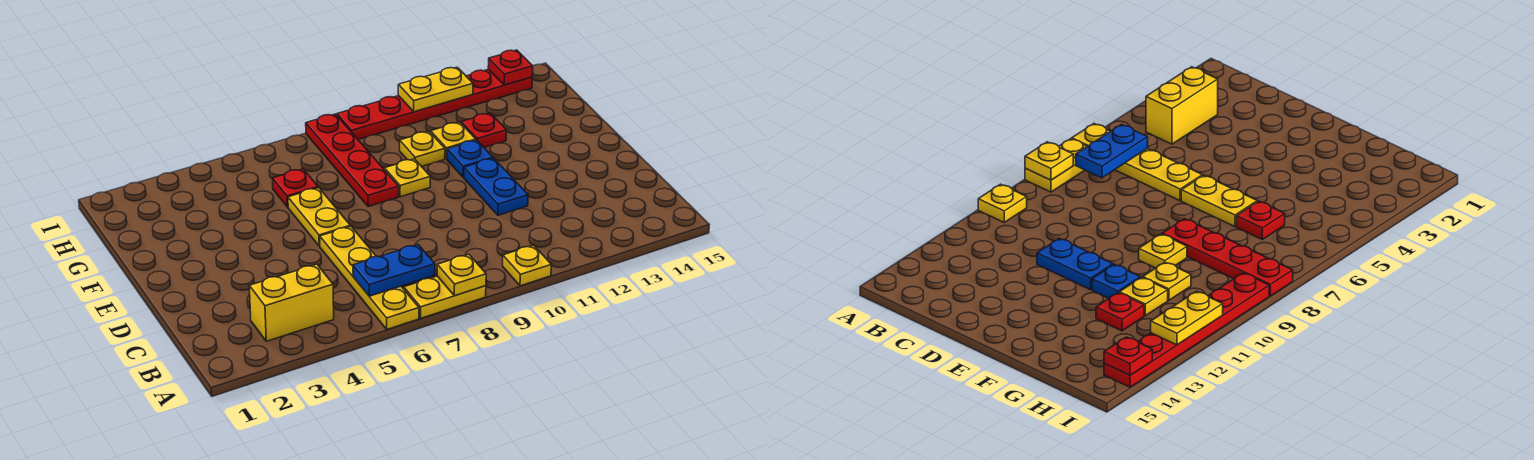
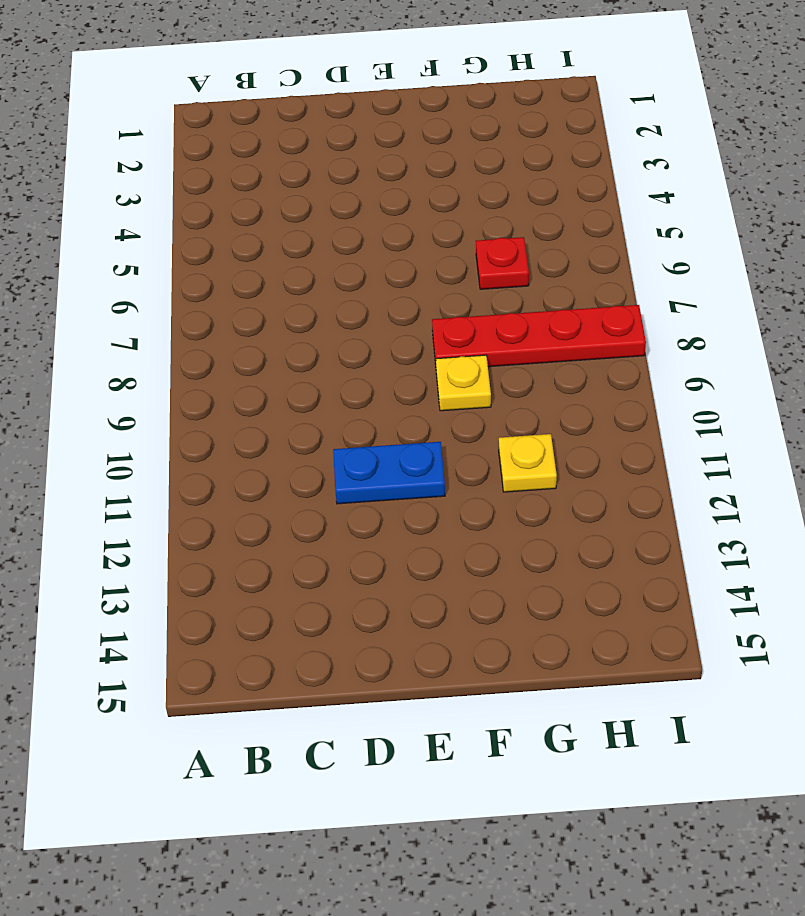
none -> yellow 1x4 plate [320,226,419,329]
none -> yellow 1x2 plate [404,276,486,318]
none -> yellow 1x1 plate [503,245,551,286]

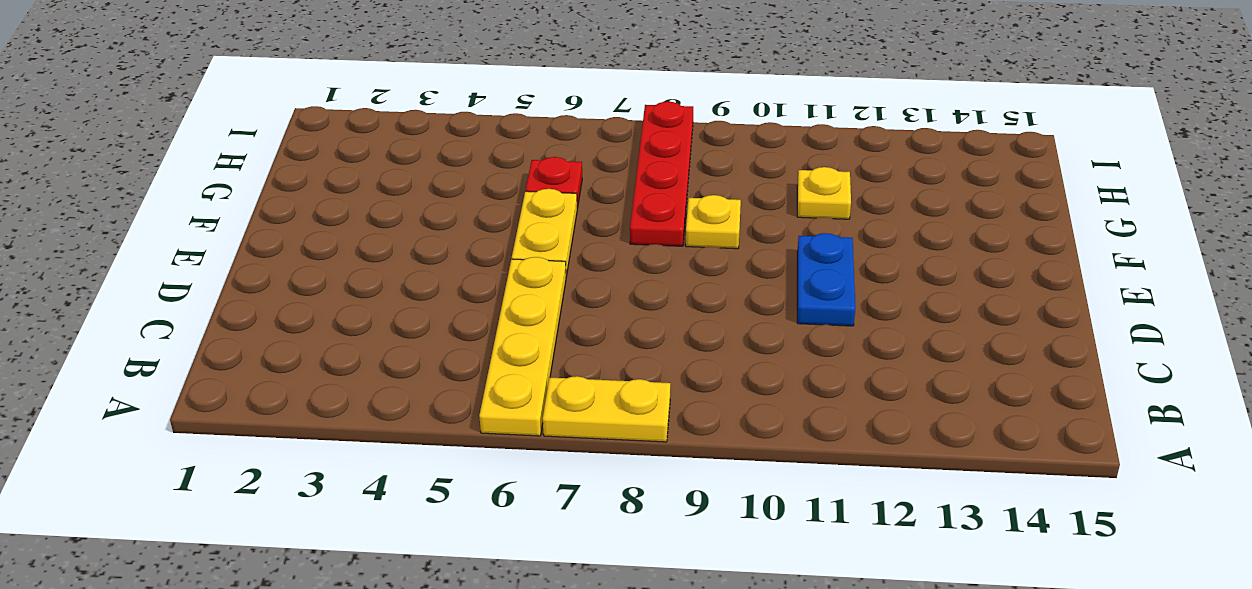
none -> yellow 1x1 plate [503,245,551,286]
none -> yellow 1x2 brick [249,264,334,341]
none -> blue 1x1 plate [447,140,493,177]

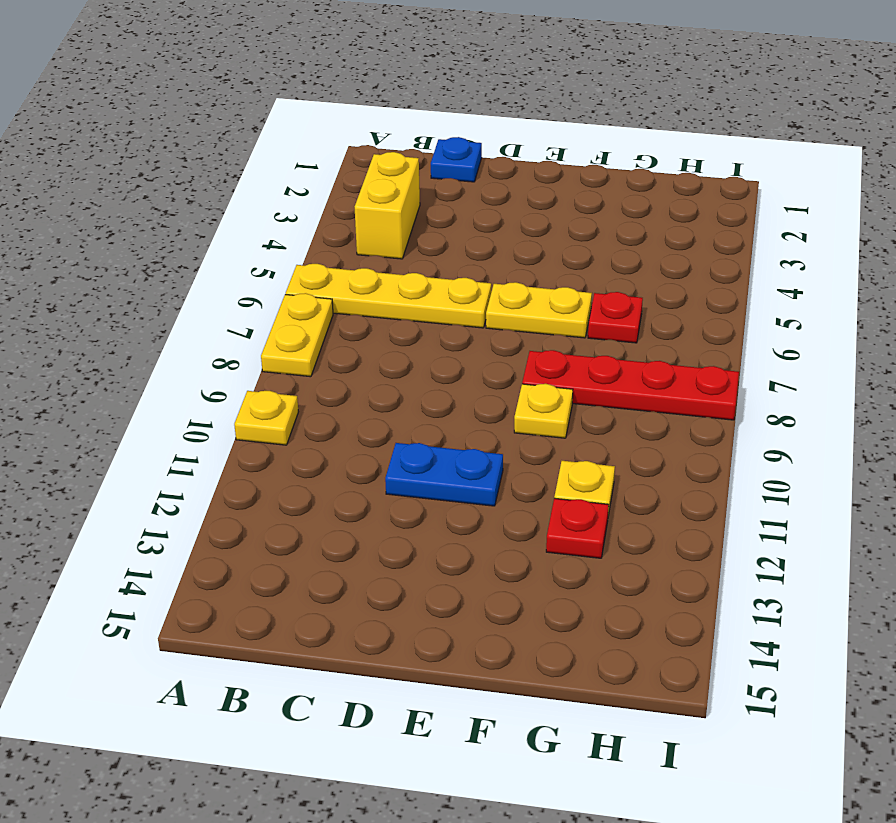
blue 1x1 plate [431,137,482,182] -> blue 1x1 plate moved to [447,140,493,177]
none -> yellow 1x1 plate [400,131,445,166]
none -> red 1x6 plate [337,69,532,140]
none -> yellow 1x1 plate [437,254,486,296]

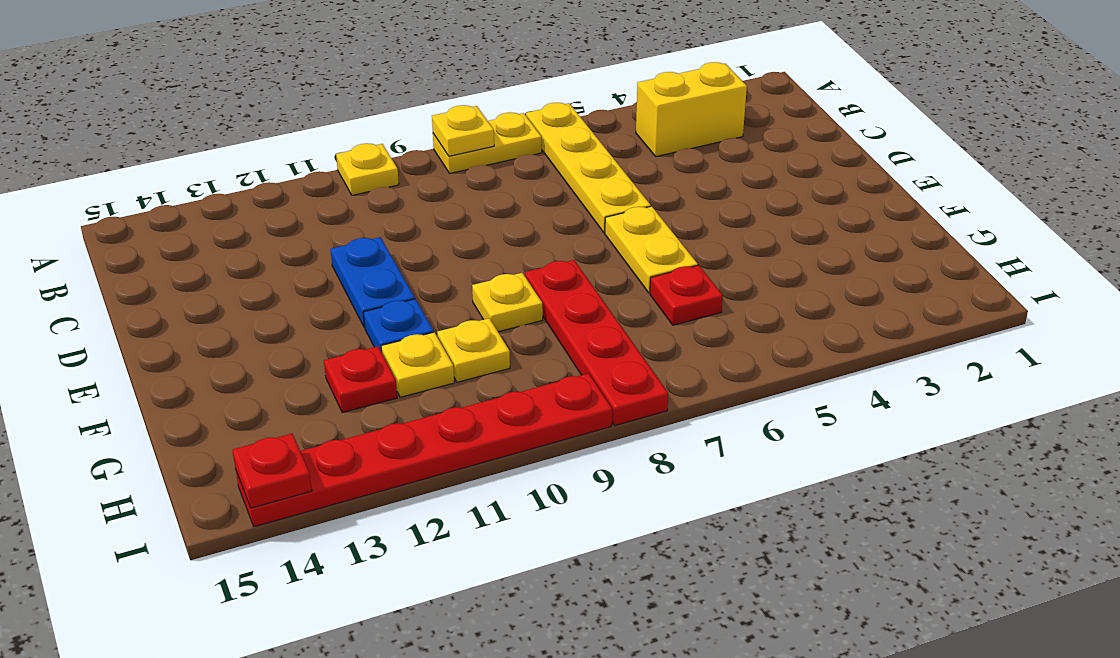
none -> blue 1x2 plate [353,244,435,296]
none -> yellow 1x2 plate [398,67,473,112]

